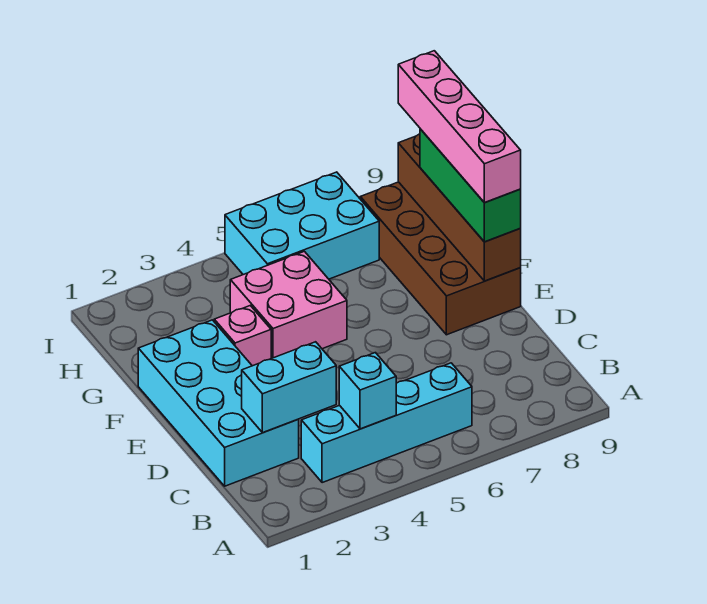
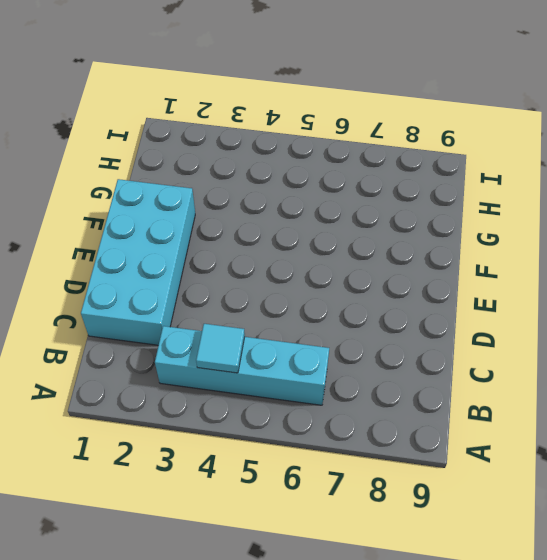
cyan 1x1 tile [196,324,245,373] -> cyan 1x1 brick [339,353,396,429]
none -> brown 2x4 brick [360,182,521,335]
none -> pink 1x1 brick [214,306,271,366]

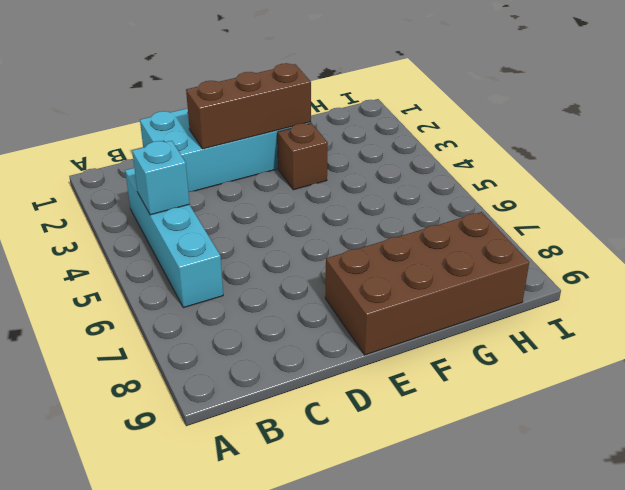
brown 1x3 brick [186,63,311,149] -> none
brown 1x1 brick [278,123,328,190] -> pink 1x1 brick [214,306,271,366]
none -> pink 2x2 brick [230,251,347,358]
none -> cyan 2x3 brick [225,172,379,279]

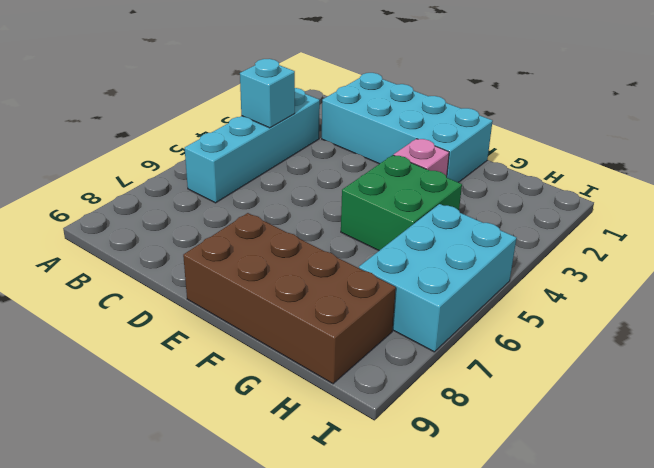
green 2x2 brick [341,155,462,251] -> pink 2x2 brick [230,251,347,358]
none -> cyan 1x2 brick [242,342,336,433]
none -> brown 1x4 brick [398,134,521,281]

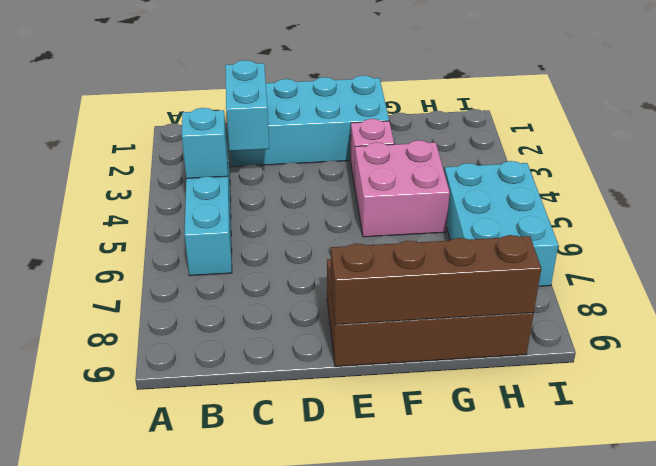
none -> green 1x3 brick [420,129,521,242]
none -> pink 1x4 brick [398,51,521,203]

